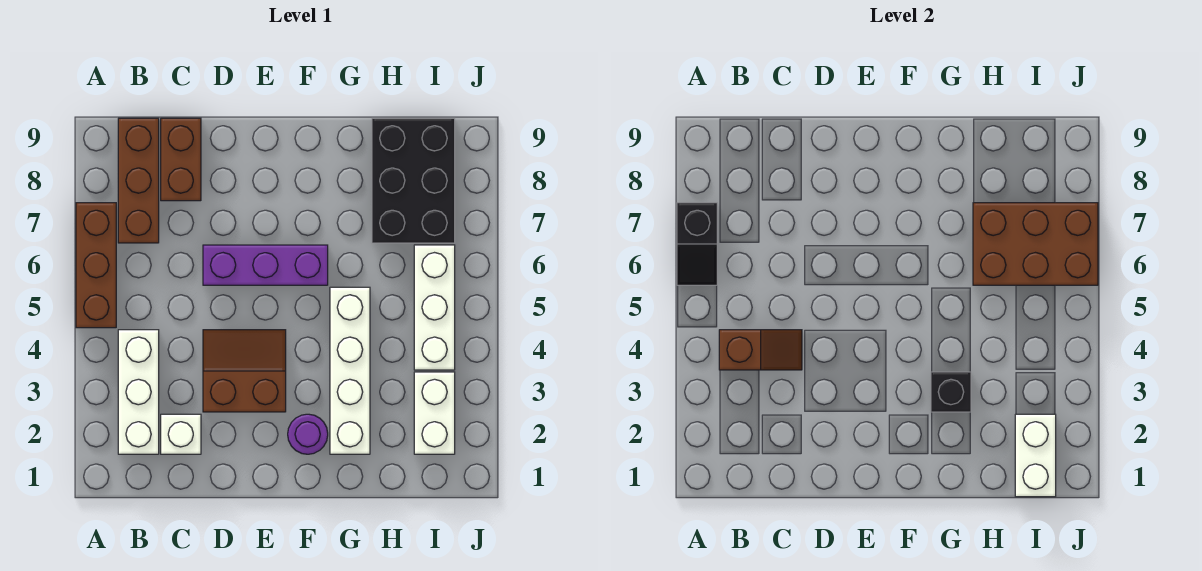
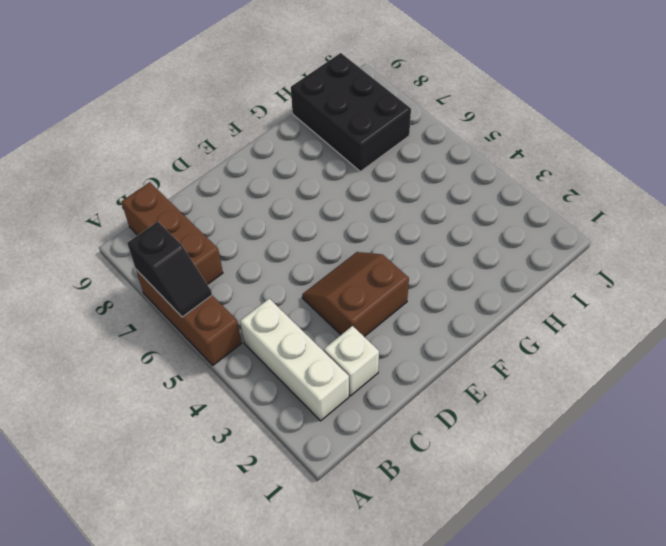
none -> brown 1x2 brick [161,118,201,201]
none -> purple 1x3 brick [203,245,328,285]
none -> purple 1x1 round brick [288,414,328,454]

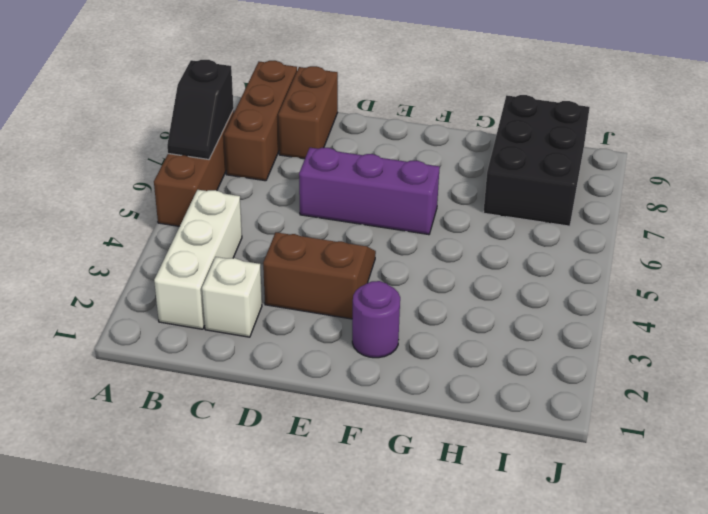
none -> white 1x4 brick [330,287,370,454]
none -> white 1x2 brick [414,372,455,454]
none -> white 1x3 brick [414,245,455,370]

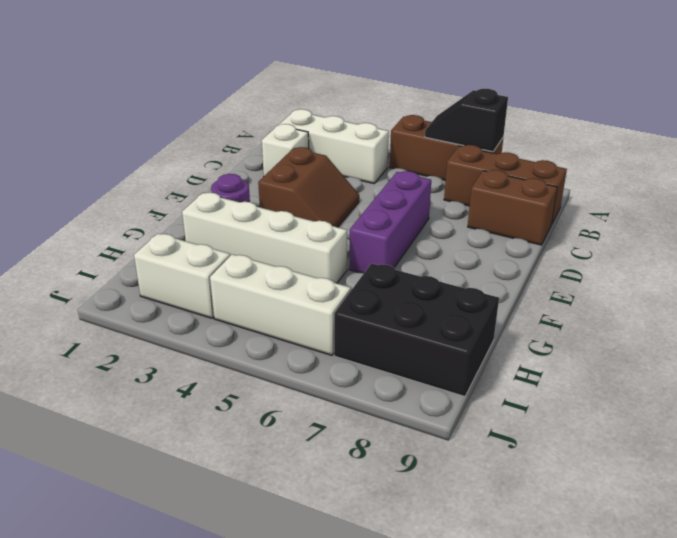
none -> brown 1x2 slope [719,330,802,370]
none -> black 1x1 brick [931,372,971,412]
none -> brown 2x3 brick [973,203,1098,285]

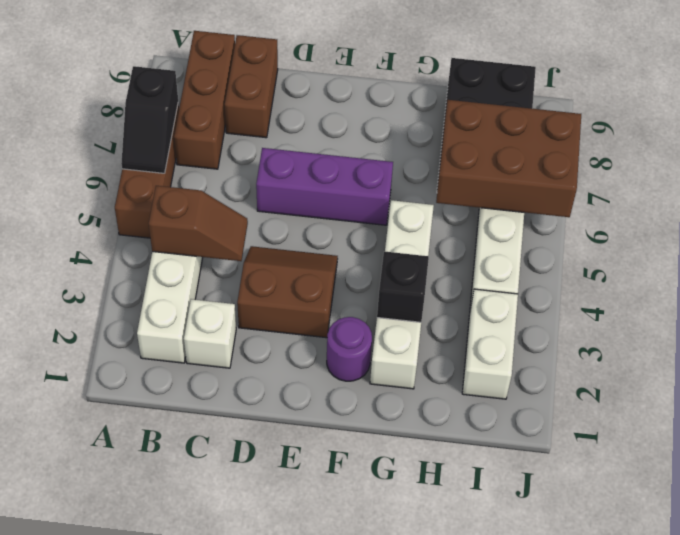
none -> white 1x2 brick [1015,414,1056,497]

